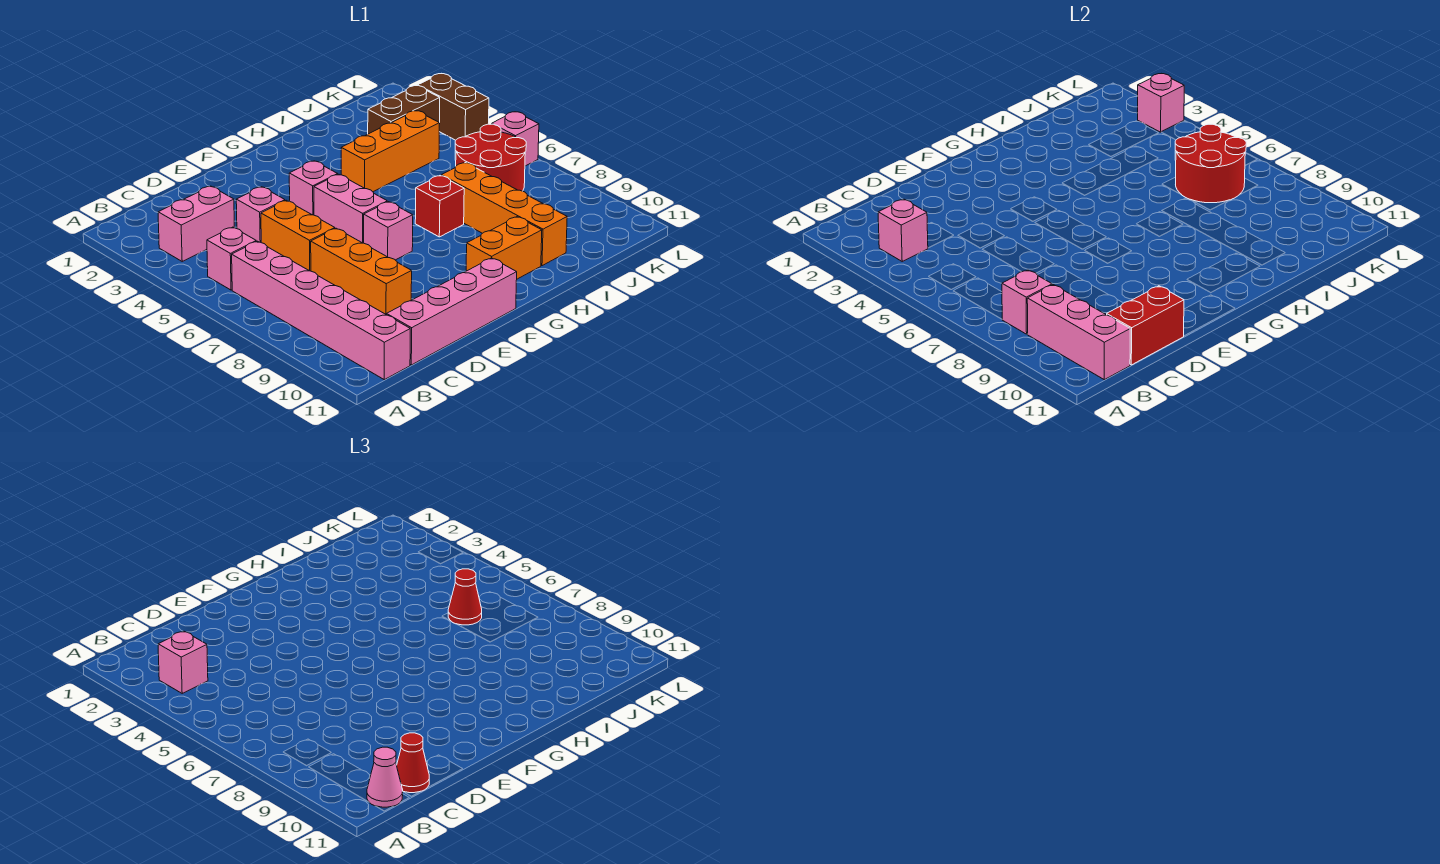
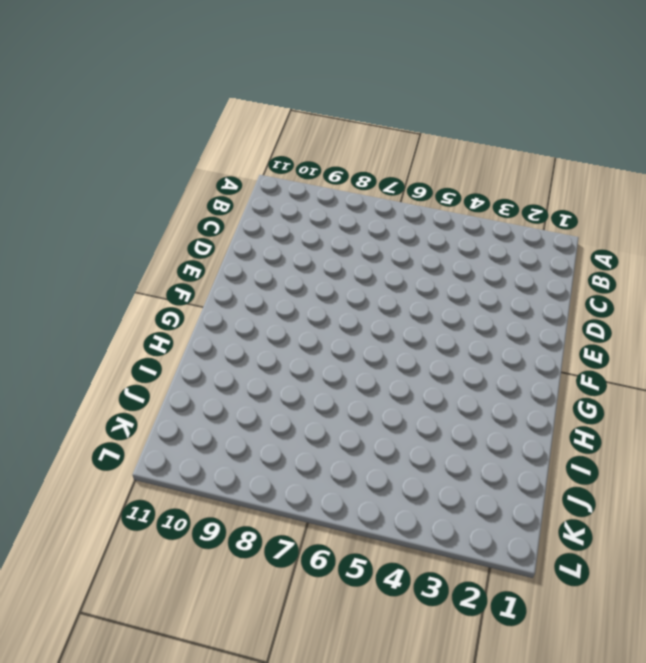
none -> pink 1x2 brick [158,186,234,261]
none -> pink 1x1 brick [207,227,256,290]
none -> pink 1x6 brick [232,241,410,380]

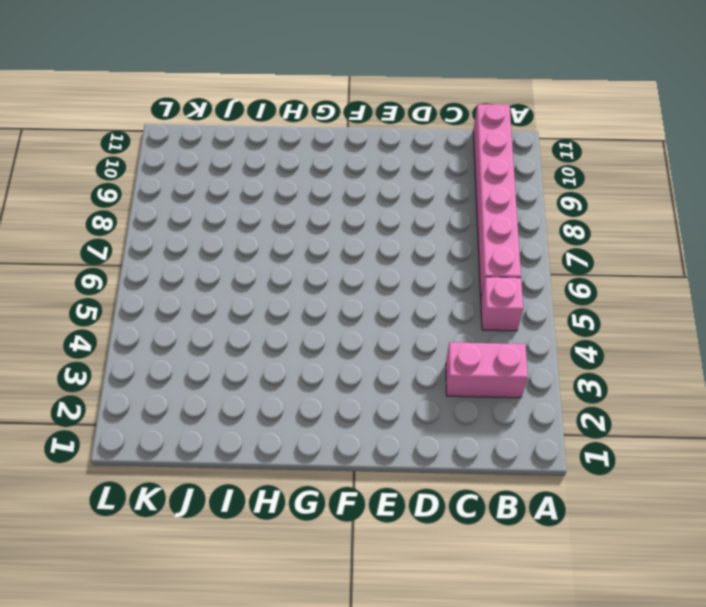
none -> pink 1x4 brick [387,258,517,365]
none -> pink 1x1 brick [236,187,285,242]
none -> orange 1x2 brick [261,200,335,271]

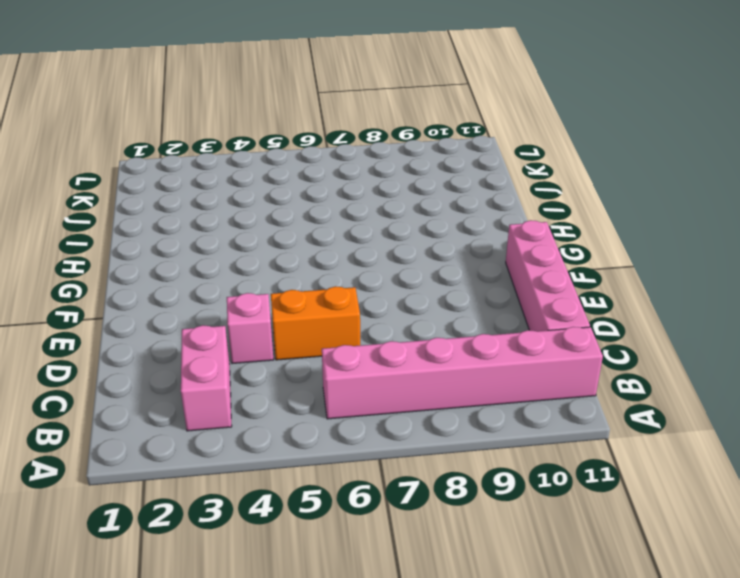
none -> pink 1x1 brick [207,227,256,290]
none -> orange 1x3 brick [311,228,412,315]
none -> pink 1x1 brick [289,161,338,215]

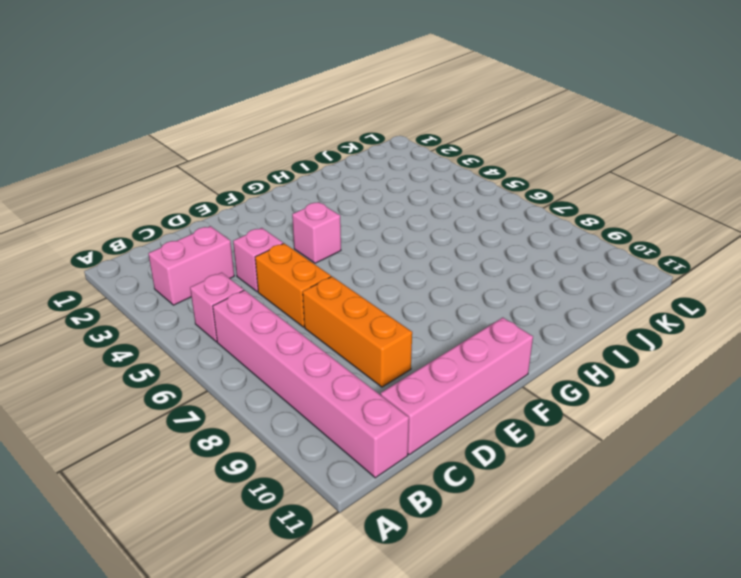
none -> pink 1x2 brick [314,174,387,243]
none -> pink 1x1 brick [364,202,413,260]
none -> orange 1x2 brick [466,217,542,279]

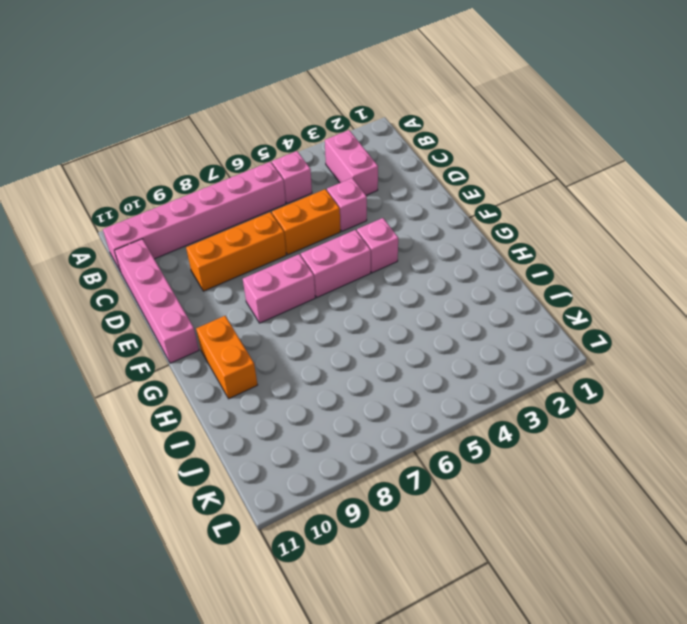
pink 1x2 brick [243,254,315,323] -> pink 1x1 brick [364,202,413,260]
none -> orange 1x3 brick [341,111,440,192]
none -> red 1x1 brick [415,176,464,237]
none -> orange 1x4 brick [441,163,567,266]

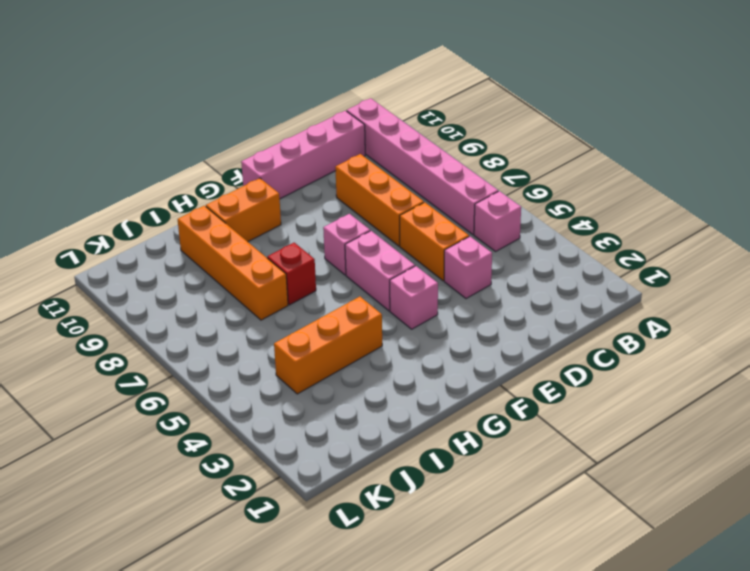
none -> pink 1x2 brick [158,186,234,261]
none -> brown 1x2 brick [368,86,440,134]
none -> red 2x2 round brick [455,124,526,191]

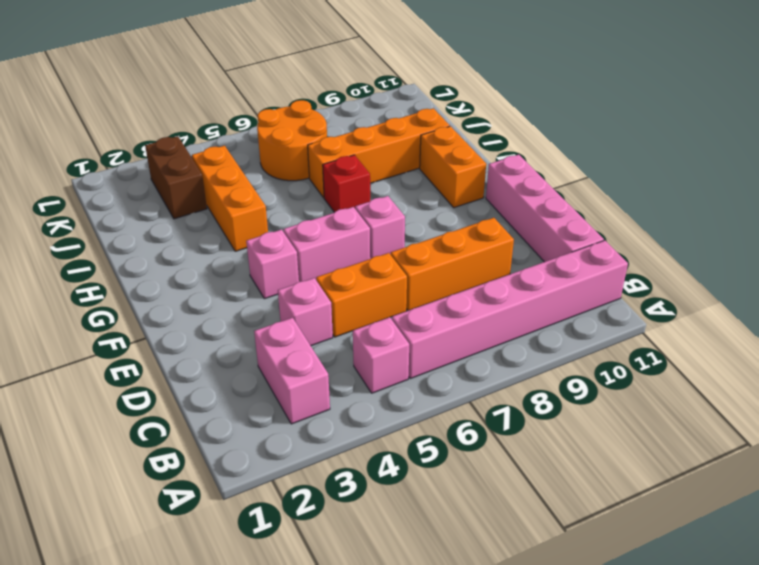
orange 2x2 round brick [257,100,327,181] -> red 2x2 round brick [455,124,526,191]
none -> brown 1x2 brick [418,74,489,140]
none -> pink 1x1 brick [492,112,539,166]
none -> pink 1x1 brick [878,199,928,261]

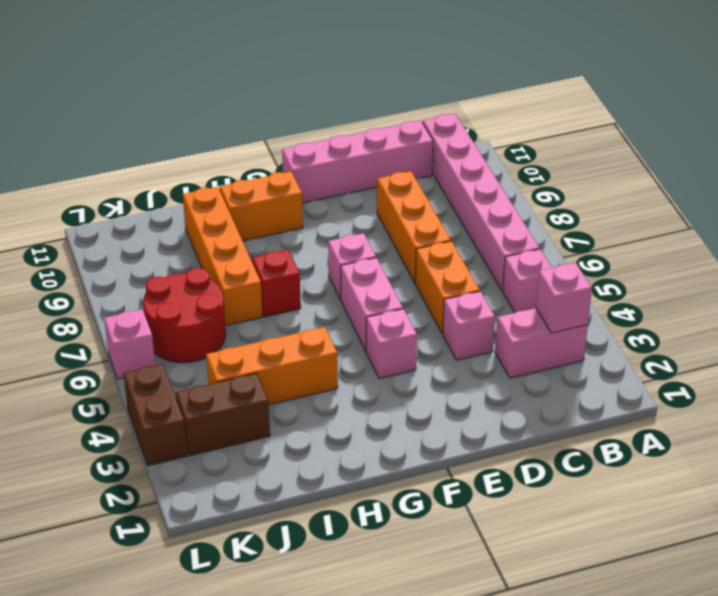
none -> pink 1x1 brick [1002,270,1052,334]
none -> pink 1x3 brick [1027,285,1130,380]
none -> red 1x2 brick [1107,286,1184,365]

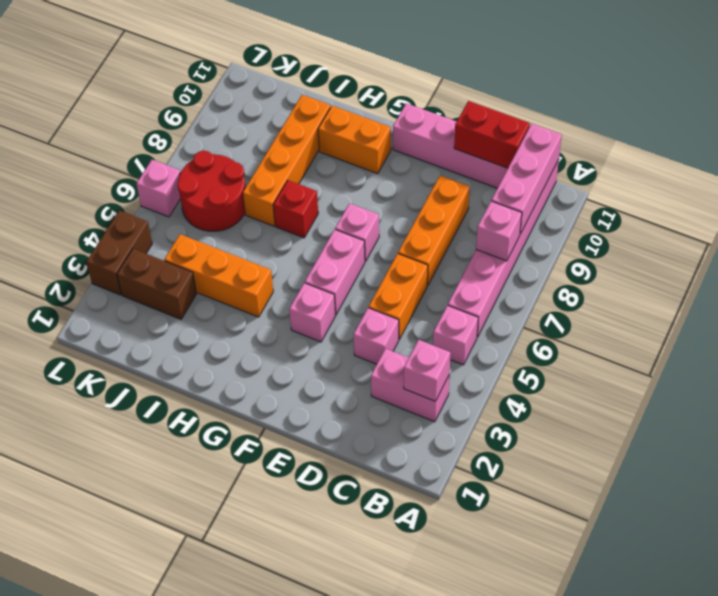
none -> red 2x2 round brick [1175,124,1246,203]
none -> pink 1x1 brick [1138,74,1184,132]
none -> pink 1x1 brick [158,631,208,693]

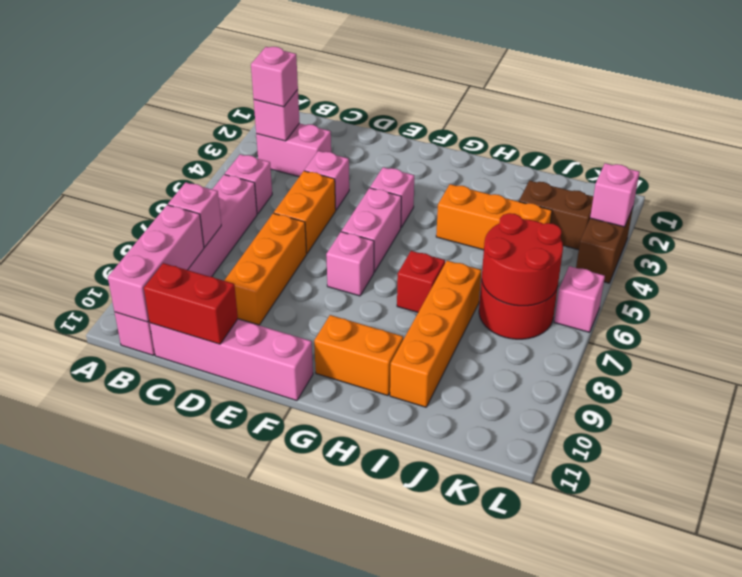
none -> pink 1x1 cone [367,747,403,807]
none -> red 1x1 cone [397,733,429,793]
none -> red 1x1 cone [448,569,482,625]

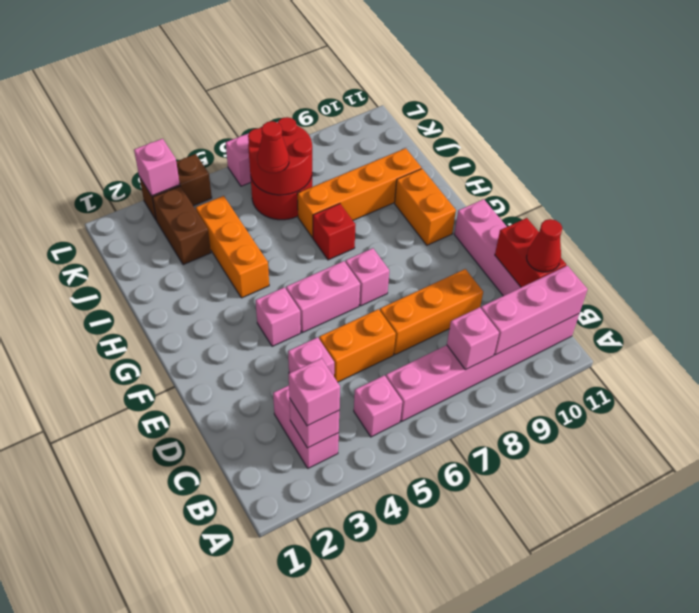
none -> pink 1x1 cone [367,747,403,807]

